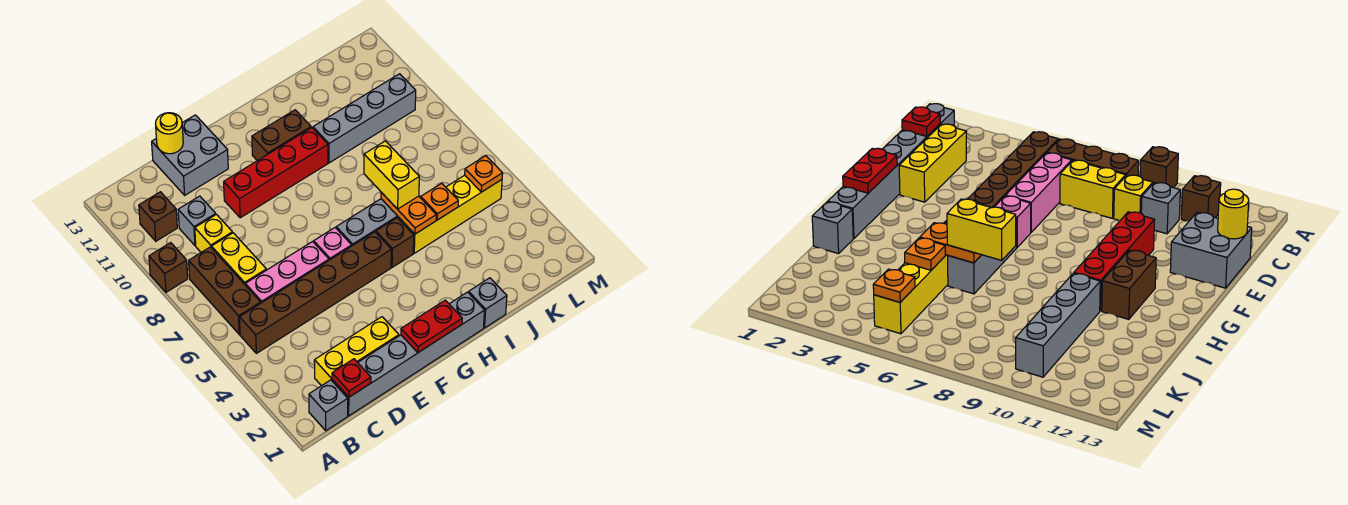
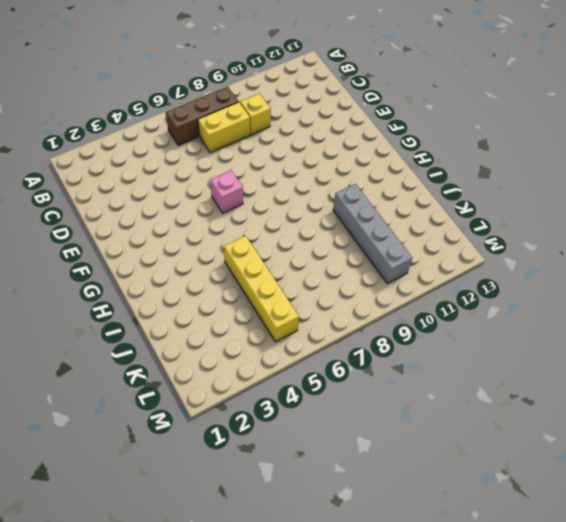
none -> brown 1x1 brick [149,243,188,292]
none -> grey 1x1 brick [309,380,348,431]
none -> brown 1x6 brick [239,232,391,353]

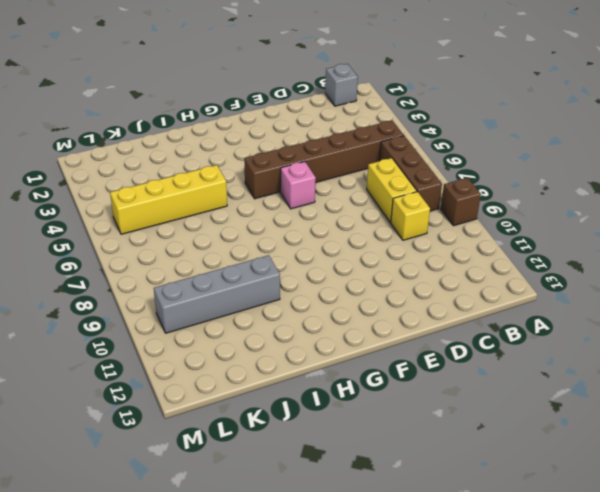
none -> brown 1x1 brick [139,192,177,241]
none -> grey 1x6 brick [332,292,485,416]
none -> yellow 1x3 brick [314,317,399,386]

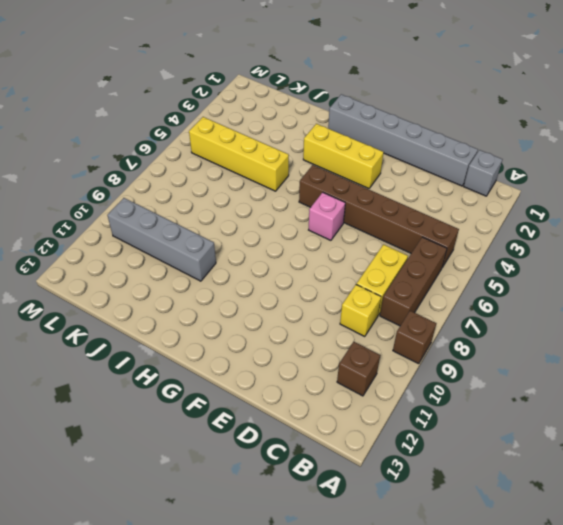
yellow 1x3 brick [303,124,384,189] -> yellow 1x3 brick moved to [314,317,399,386]
none -> pink 1x3 brick [245,242,329,303]
none -> grey 1x1 brick [178,196,216,246]
none -> grey 2x2 brick [152,115,228,195]

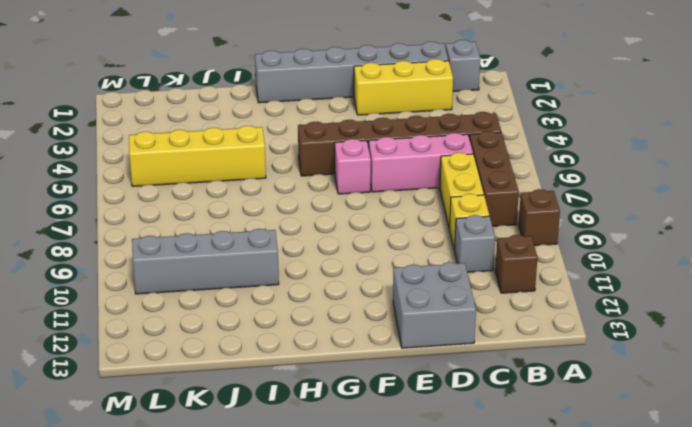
none -> red 1x4 brick [224,128,328,218]
none -> grey 1x3 brick [336,199,398,246]
none -> brown 1x2 brick [252,110,311,161]

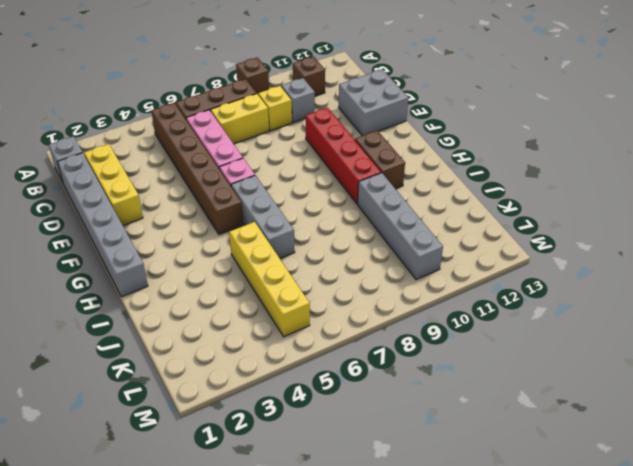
none -> brown 1x1 brick [376,218,414,267]
none -> grey 1x1 brick [469,278,507,328]
none -> red 1x1 plate [332,359,371,397]

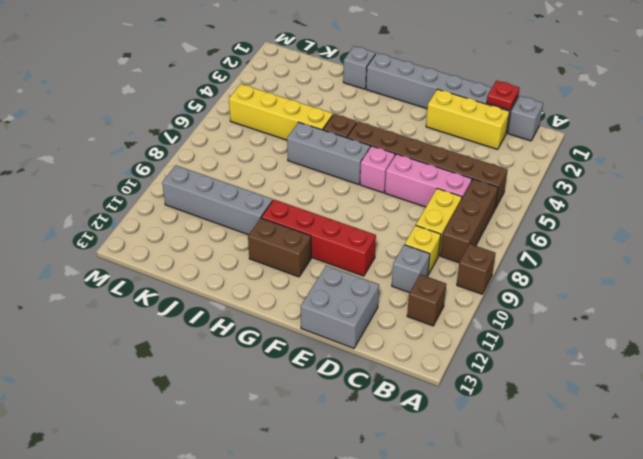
none -> yellow 1x1 round brick [155,113,183,154]
none -> red 1x2 plate [401,300,462,353]
none -> orange 1x2 plate [381,192,436,234]

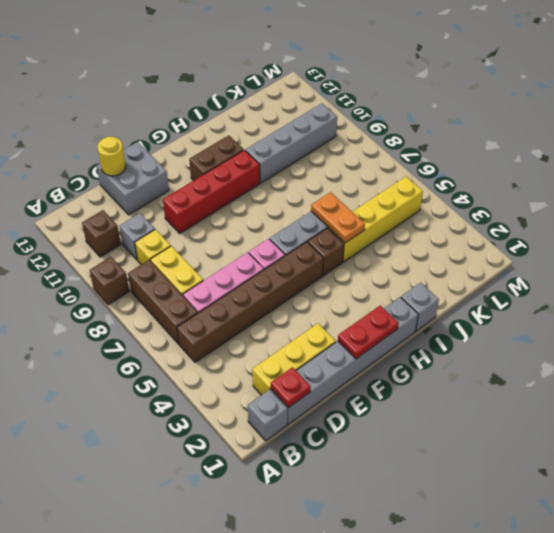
none -> orange 1x1 plate [421,183,458,220]
none -> orange 1x1 plate [465,156,503,192]
none -> yellow 1x2 brick [364,141,419,209]

